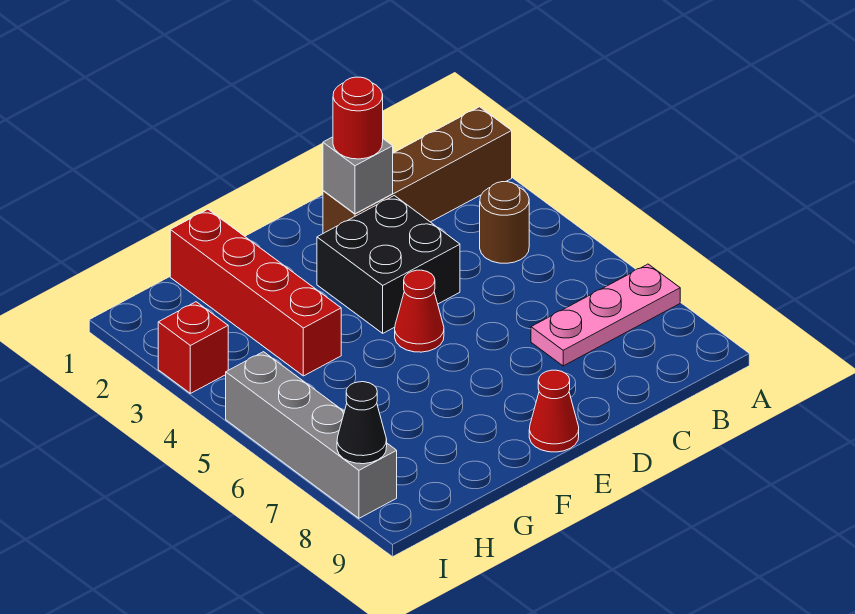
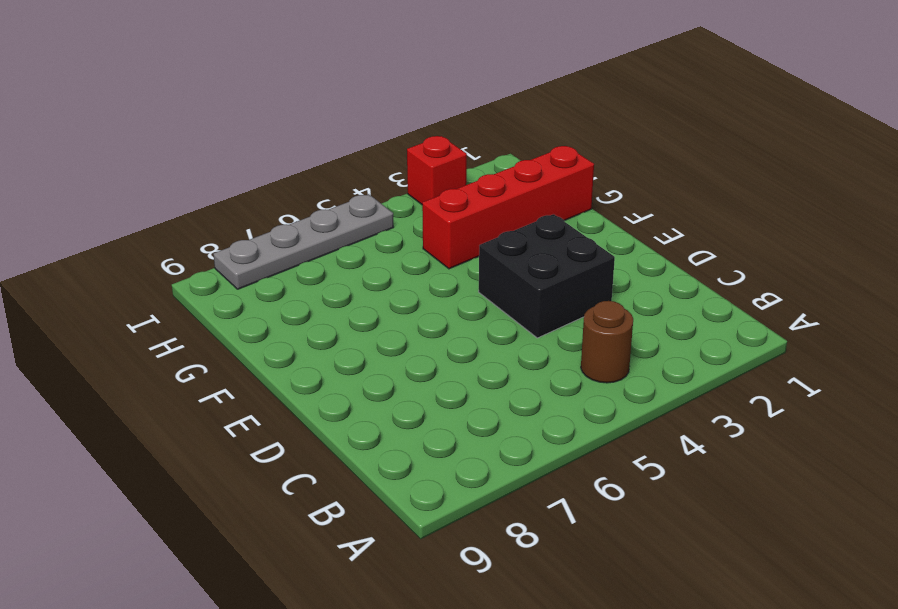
grey 1x4 plate [213,194,394,289] -> grey 1x4 brick [226,352,397,518]
none -> brown 1x4 brick [323,107,512,233]
none -> pink 1x3 plate [531,264,680,366]
none -> red 1x1 cone [395,270,444,352]

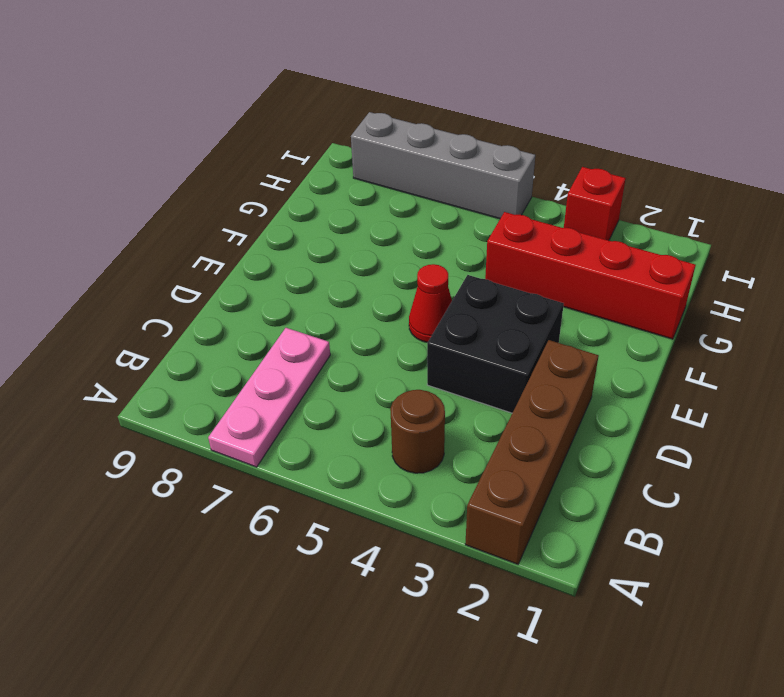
none -> red 1x1 cone [529,370,579,452]
none -> grey 1x1 brick [323,137,393,214]
none -> black 1x1 cone [337,382,387,464]

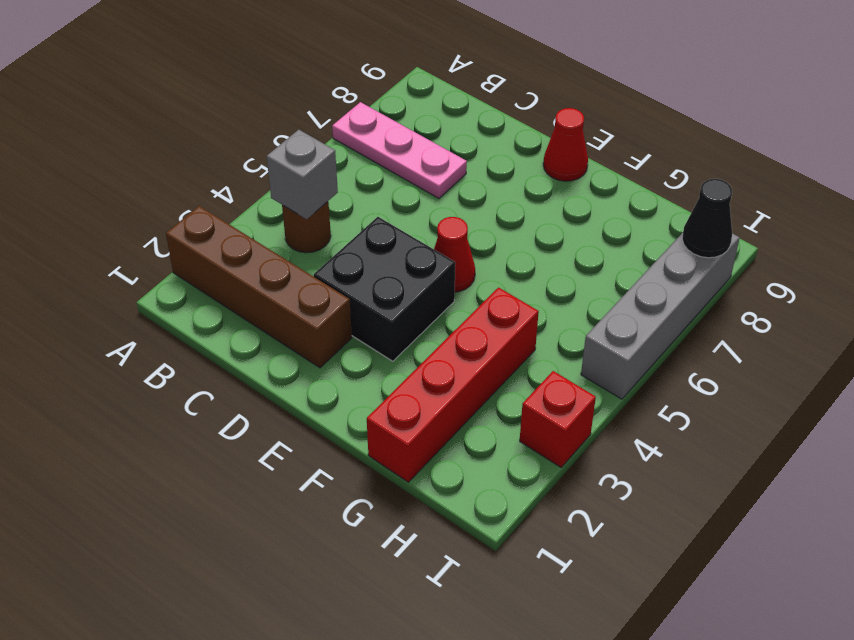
grey 1x1 brick [267,130,338,219] -> grey 1x1 brick moved to [323,137,393,214]
none -> red 1x1 round brick [333,77,383,159]

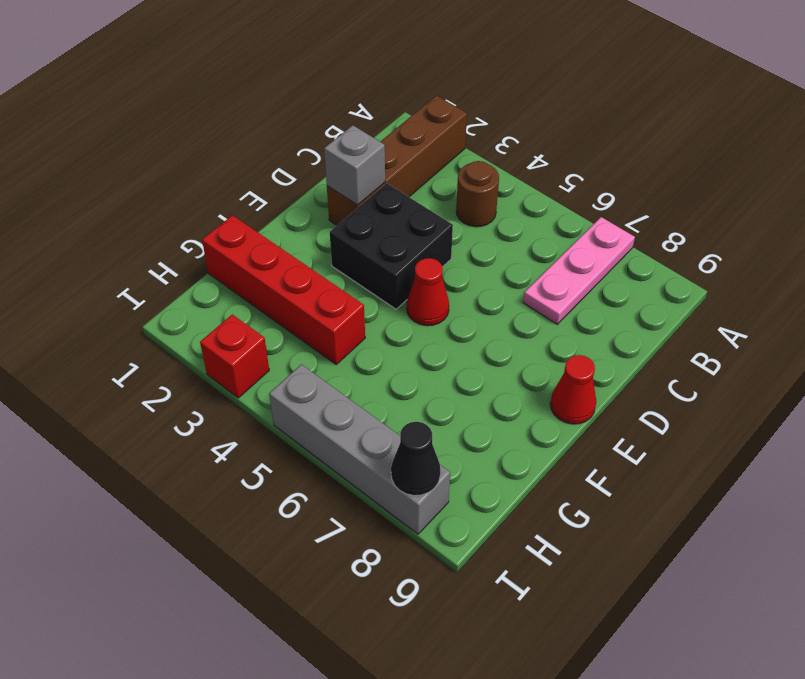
none -> red 1x1 round brick [333,77,383,159]

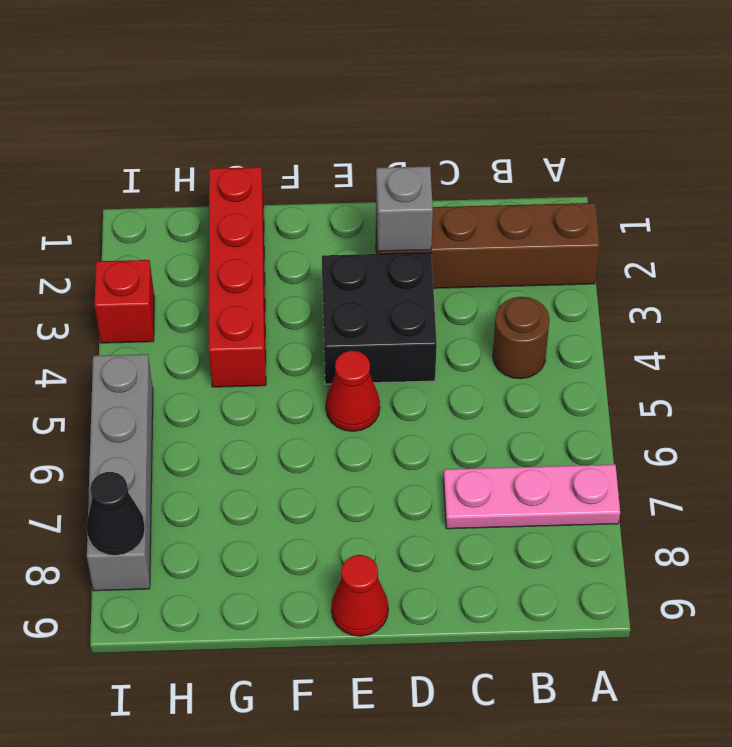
none -> red 1x1 round brick [333,77,383,159]

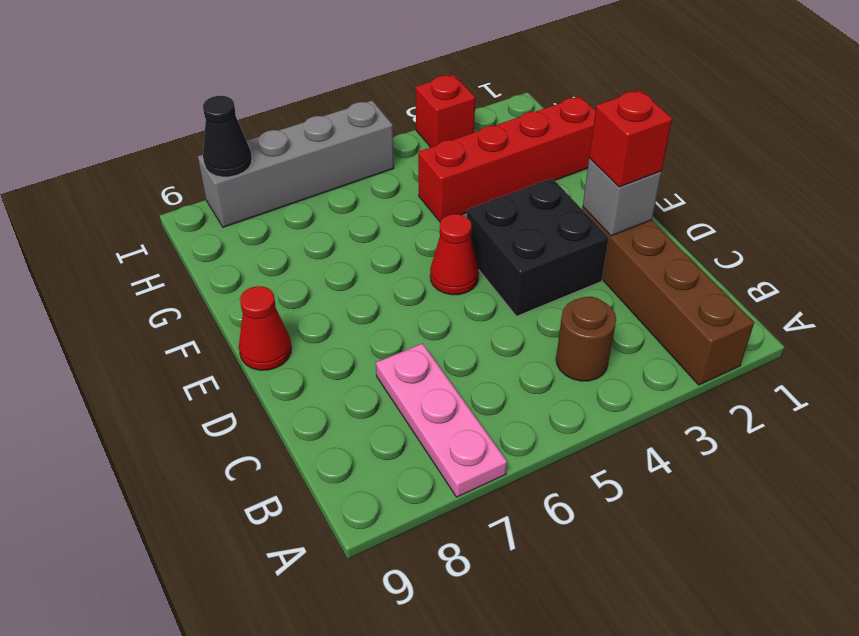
red 1x1 brick [589,90,672,187] -> red 1x1 round brick [333,77,383,159]

